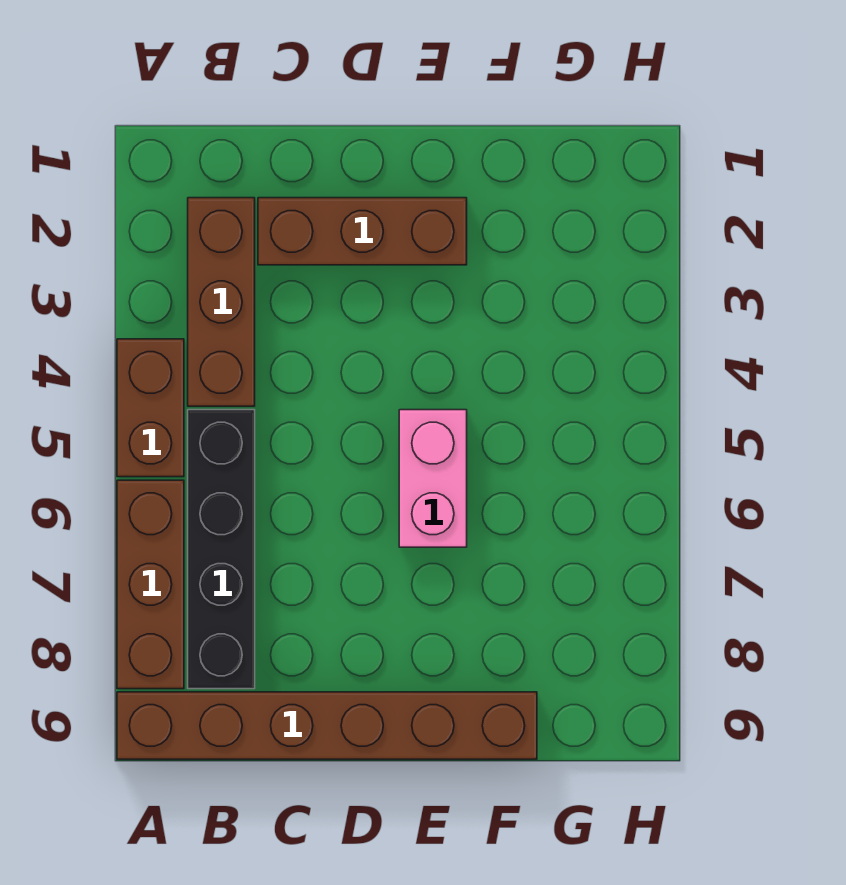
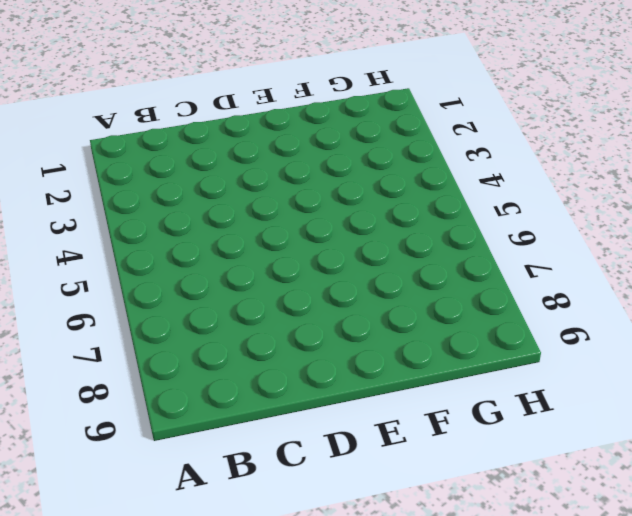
none -> brown 1x2 brick [117,339,184,477]
none -> brown 1x3 brick [117,480,184,689]

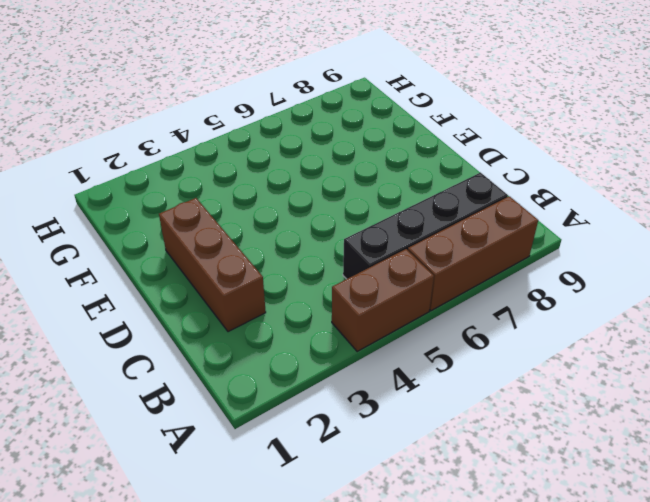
none -> brown 1x6 brick [117,692,537,759]
none -> brown 1x3 brick [188,198,255,406]

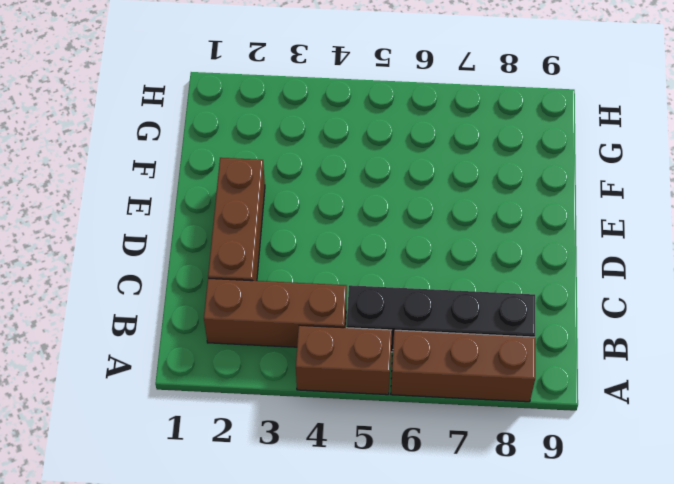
none -> brown 1x6 brick [117,692,537,759]
none -> pink 1x2 brick [399,410,467,547]

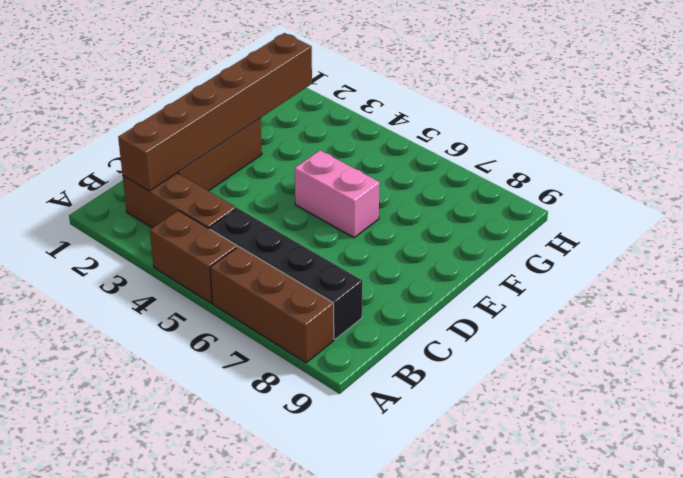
brown 1x6 brick [118,33,312,191] -> brown 1x6 brick moved to [117,692,537,759]

